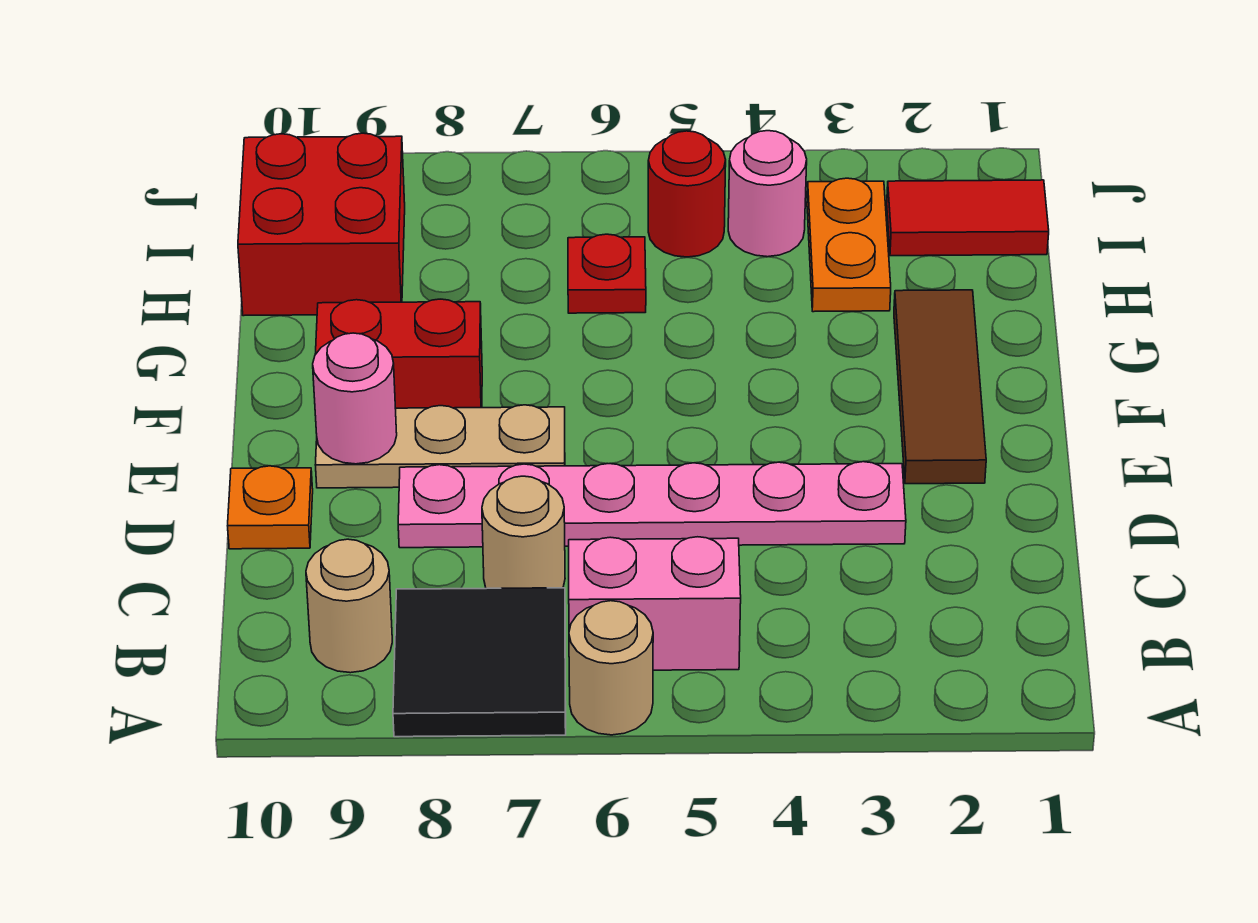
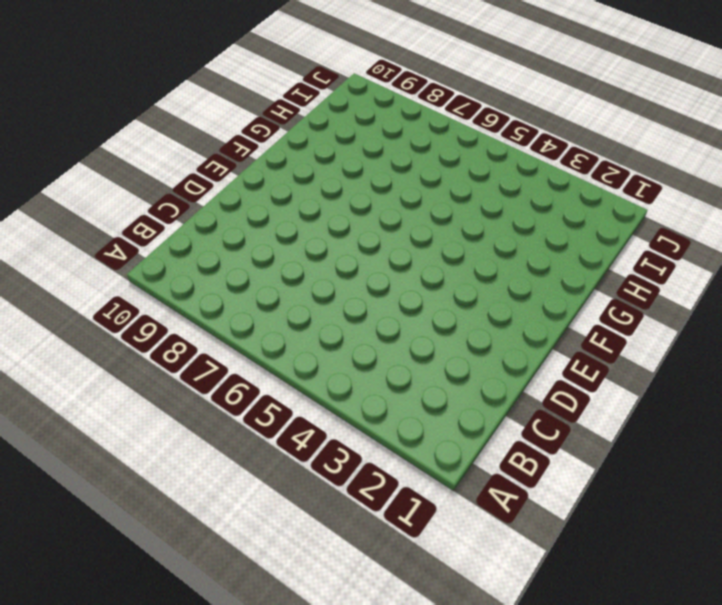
none -> tan 1x1 round brick [569,601,653,735]
none -> black 2x2 tile [393,588,566,737]
none -> pink 1x2 brick [569,537,741,670]

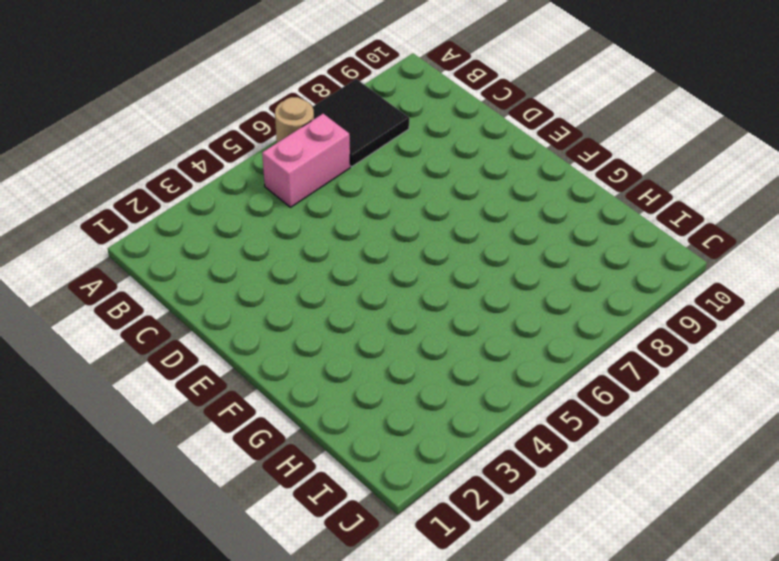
none -> tan 1x1 round brick [306,539,392,673]
none -> tan 1x1 round brick [482,476,565,589]
none -> pink 1x6 plate [398,462,906,548]

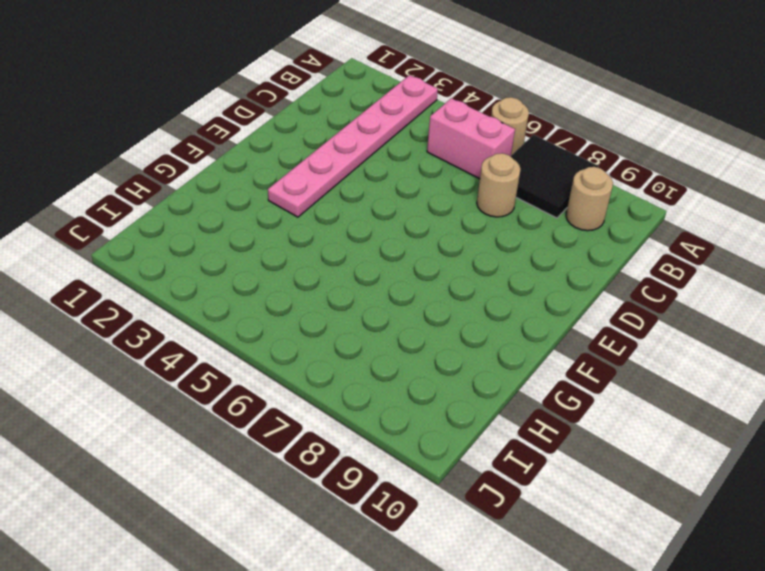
pink 1x6 plate [268,75,438,217] -> pink 1x6 plate turned to [398,462,906,548]
none -> orange 1x1 plate [228,466,313,549]
none -> brown 1x3 tile [894,290,986,484]
none -> tan 1x3 plate [315,405,565,488]

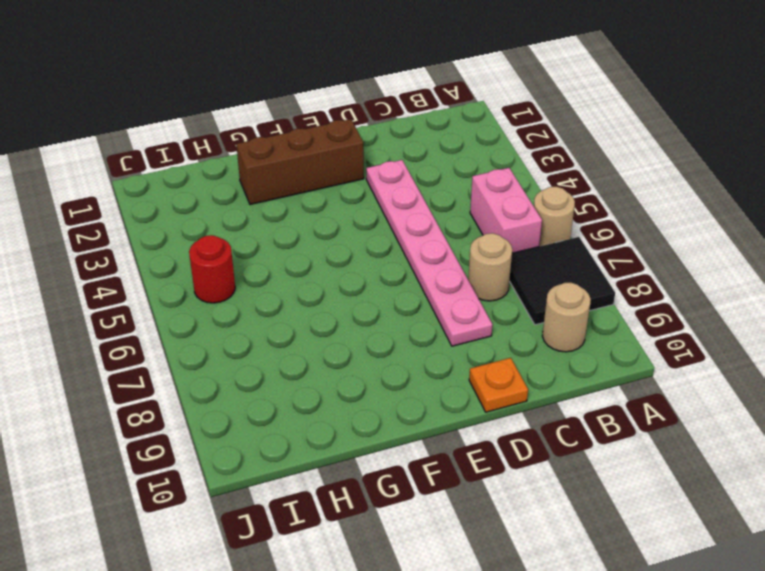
brown 1x3 brick [236,119,364,205] -> brown 1x3 tile [894,290,986,484]
none -> tan 1x3 plate [315,405,565,488]
none -> red 1x2 brick [315,299,482,408]
none -> orange 1x2 plate [807,178,891,312]

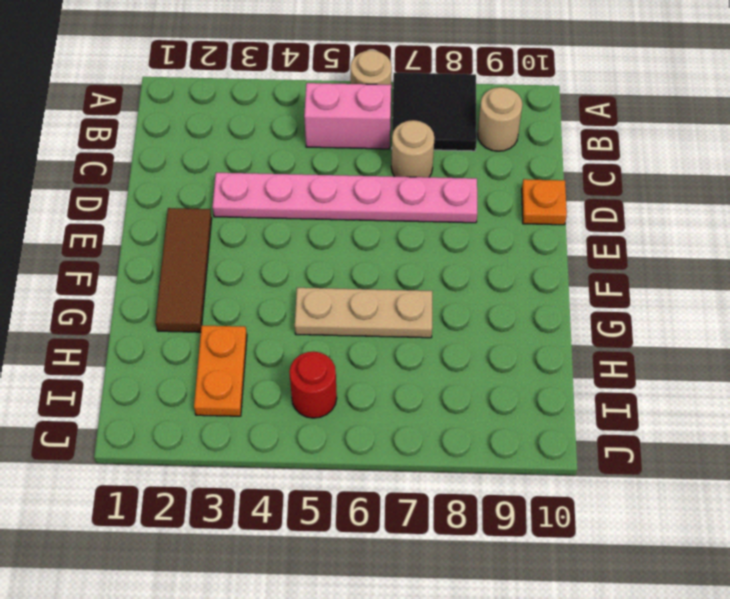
tan 1x3 plate [295,288,432,338] -> tan 1x3 plate moved to [315,405,565,488]
none -> red 1x2 brick [315,299,482,408]
none -> red 1x1 plate [568,234,646,313]
none -> red 2x2 brick [238,133,405,316]

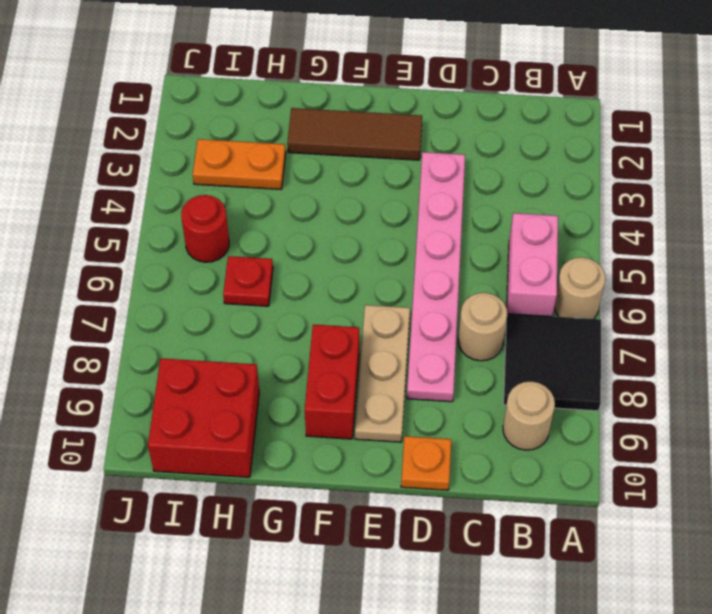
none -> red 1x2 tile [887,180,1049,256]
none -> pink 1x1 round brick [728,131,807,257]
none -> pink 1x1 round brick [313,333,397,464]

